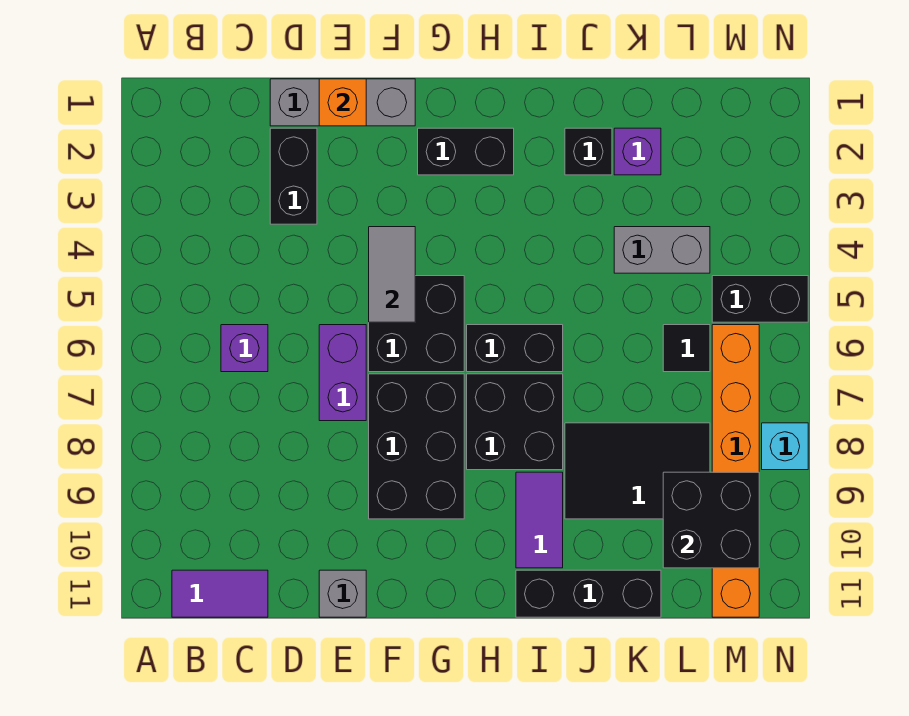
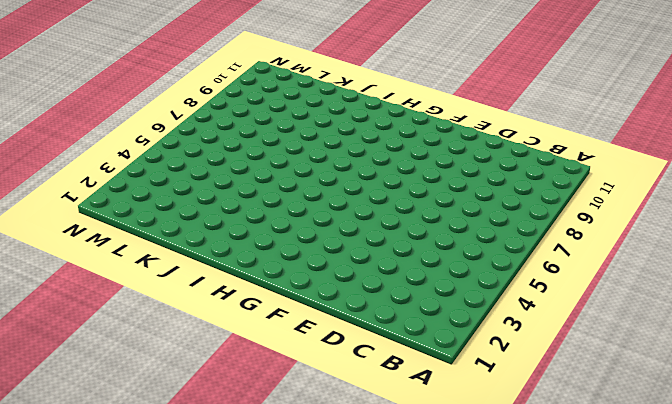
none -> purple 1x2 tile [172,570,268,617]
none -> purple 1x1 brick [221,325,268,372]
none -> grey 1x3 brick [270,79,415,126]

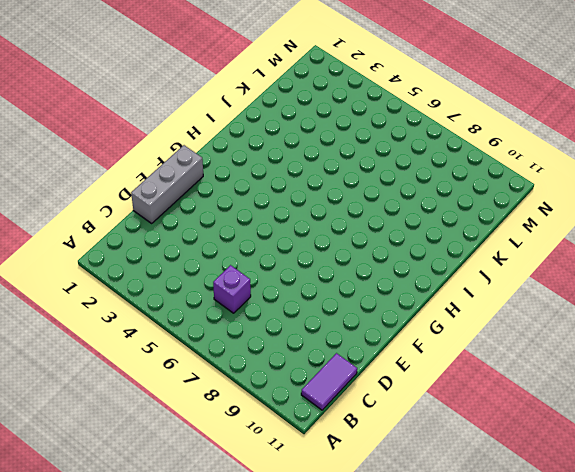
none -> black 1x2 brick [270,128,317,224]
none -> purple 1x2 brick [319,325,366,421]
none -> grey 1x1 brick [319,570,366,617]

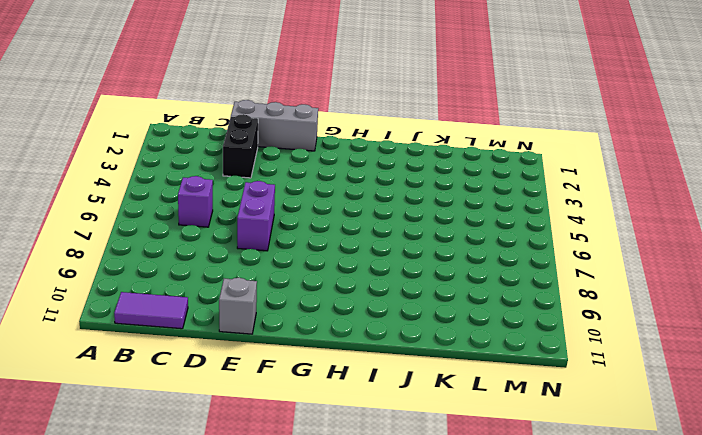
none -> black 2x2 brick [369,276,464,372]
none -> black 2x3 brick [369,374,464,519]
none -> black 1x2 brick [418,128,514,175]

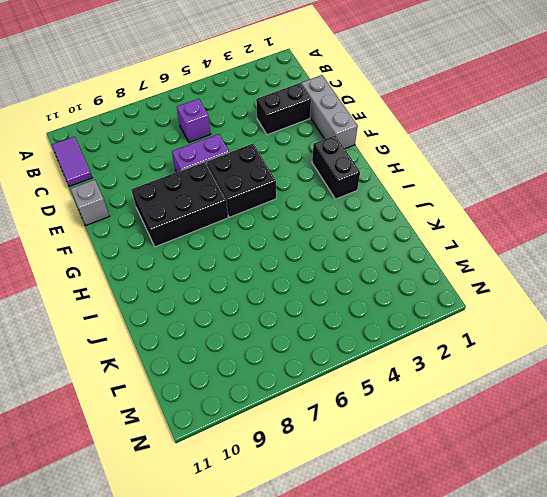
none -> black 1x2 brick [467,325,563,372]
none -> black 2x2 brick [467,374,563,470]
none -> purple 1x2 tile [516,472,563,568]

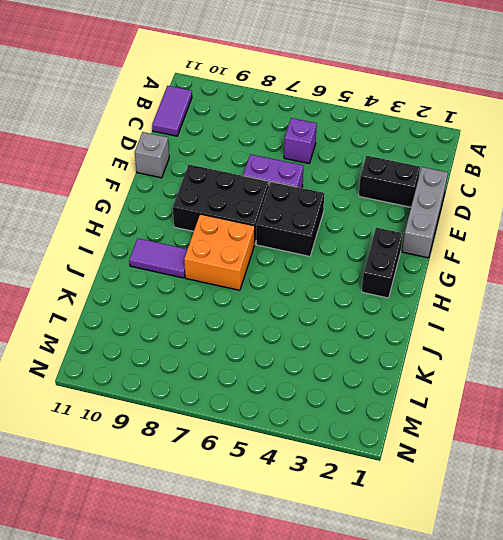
orange 2x2 brick [184,214,255,290] -> black 2x2 brick [467,374,563,470]
none -> black 1x2 brick [467,325,563,372]
none -> black 1x3 brick [516,570,661,617]
none -> black 1x1 brick [565,128,612,175]

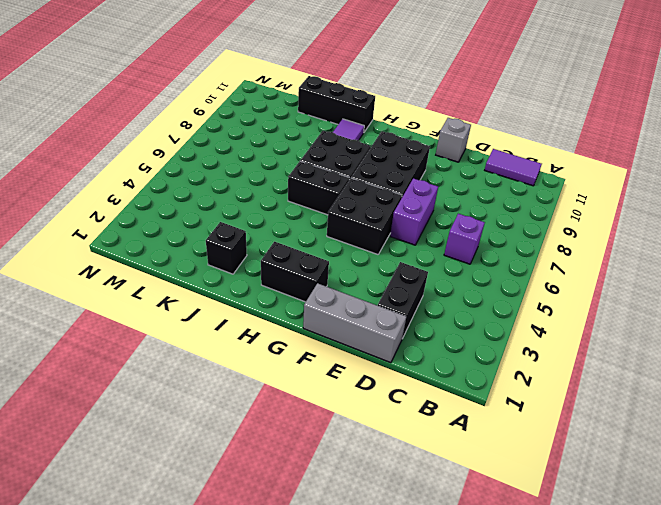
none -> black 2x3 tile [565,423,710,519]
none -> purple 1x1 brick [614,128,661,175]
none -> grey 1x2 brick [614,227,710,273]

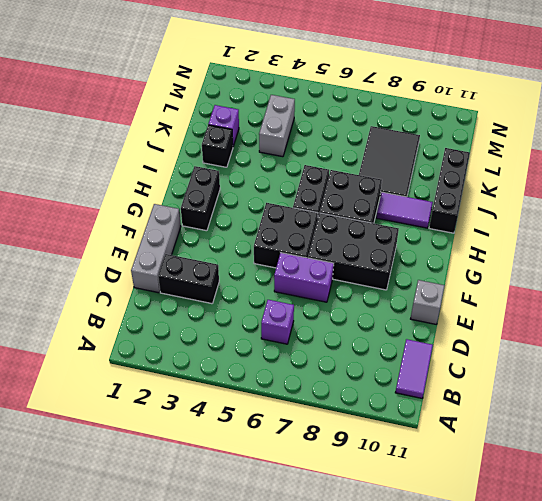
none -> black 1x1 tile [663,325,710,372]
none -> black 1x2 brick [712,276,808,322]
none -> orange 1x6 brick [712,325,759,617]

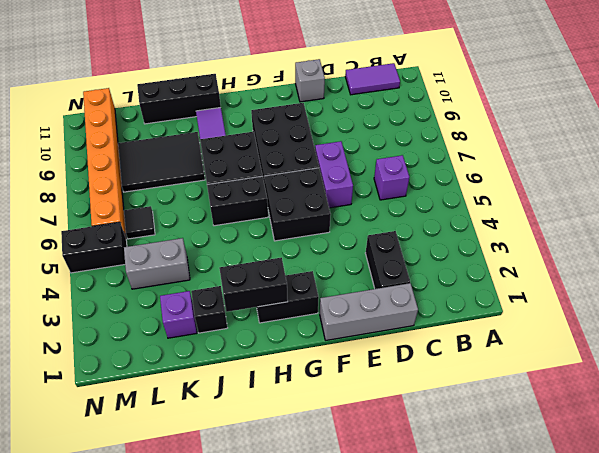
black 1x2 brick [219,258,288,312] -> none
none -> cyan 1x1 brick [762,423,808,470]
none -> orange 1x1 brick [319,79,366,126]
none -> grey 1x2 tile [369,227,415,322]

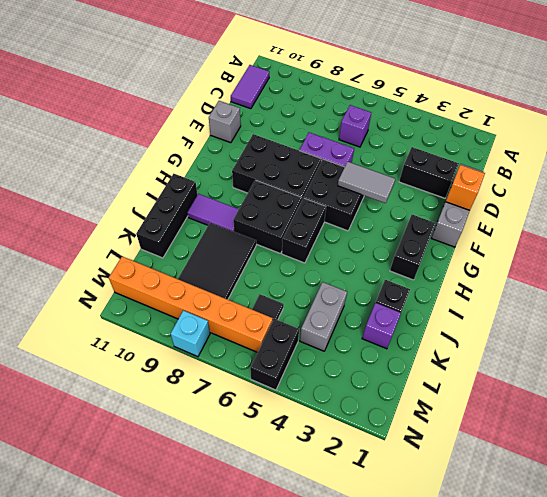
none -> black 2x2 brick [663,472,759,568]

